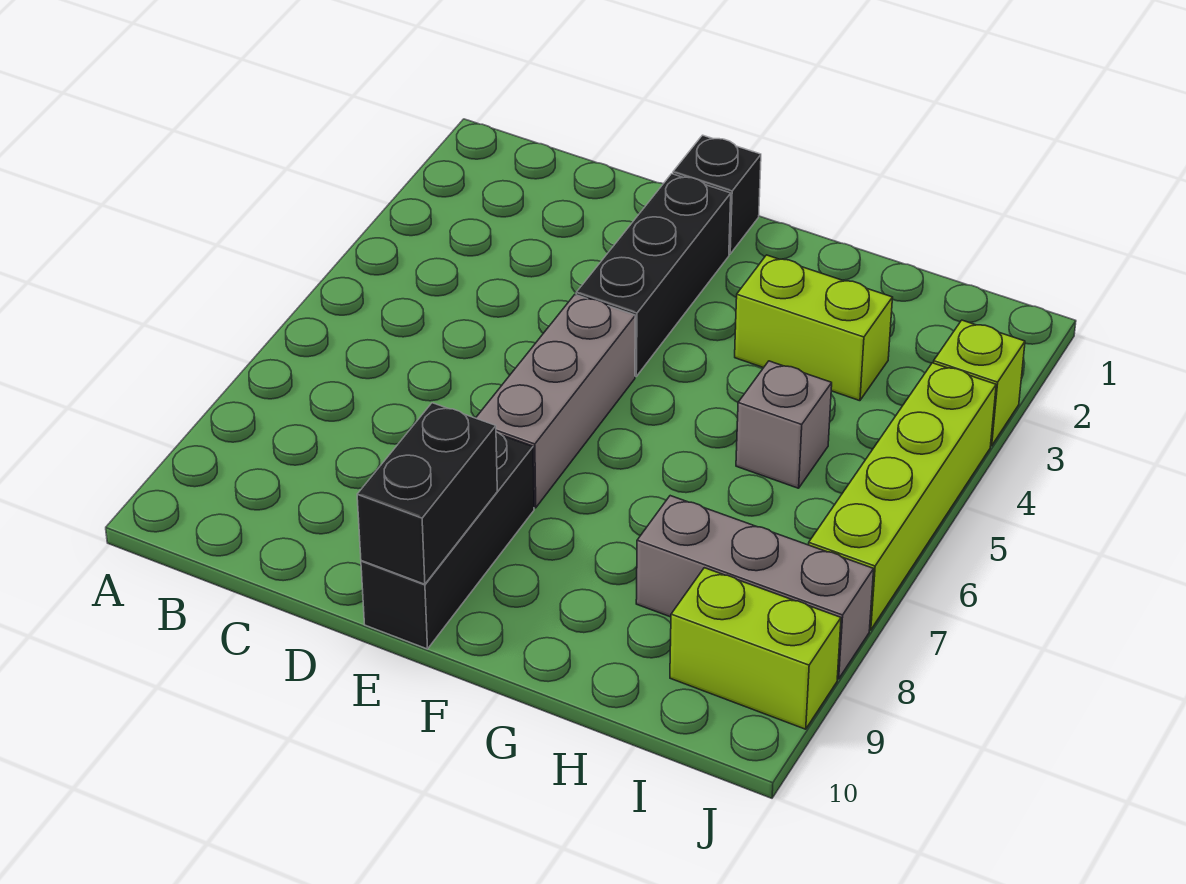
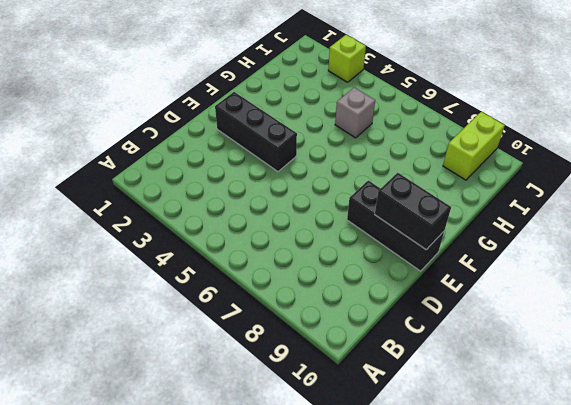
none -> black 1x1 brick [673,135,761,254]
none -> grey 1x3 brick [476,295,635,508]

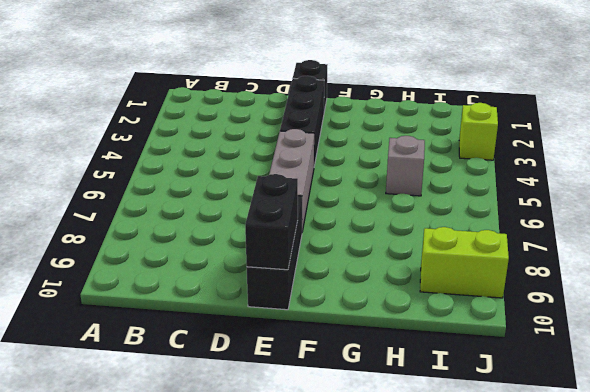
none -> lime 1x2 brick [735,255,893,401]
none -> grey 1x3 brick [636,496,874,679]

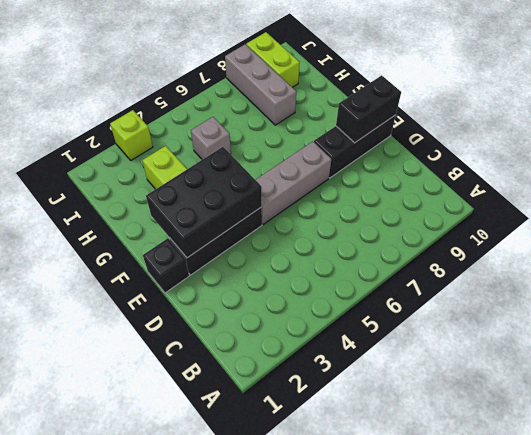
black 2x3 brick [146,147,262,258] -> none
none -> lime 1x4 brick [809,363,996,630]

